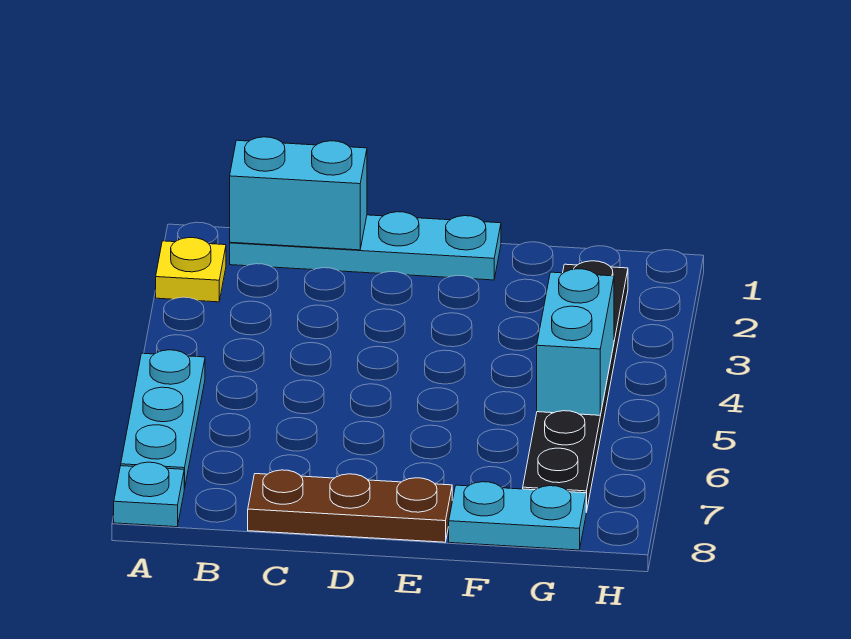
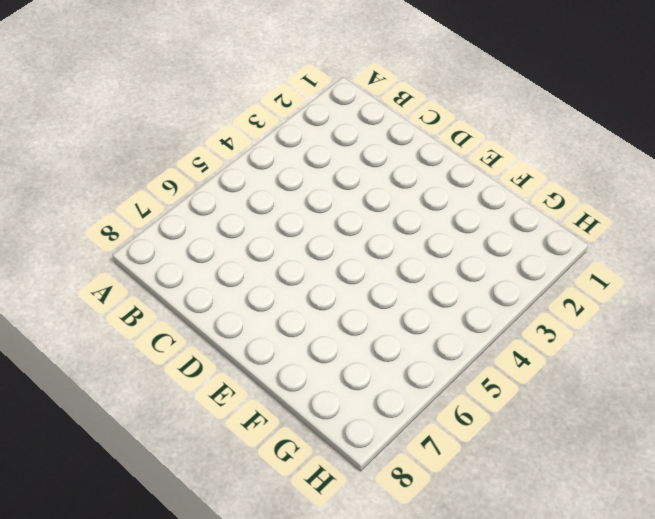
none -> yellow 1x1 plate [156,238,226,302]
none -> cyan 1x3 plate [121,350,205,489]

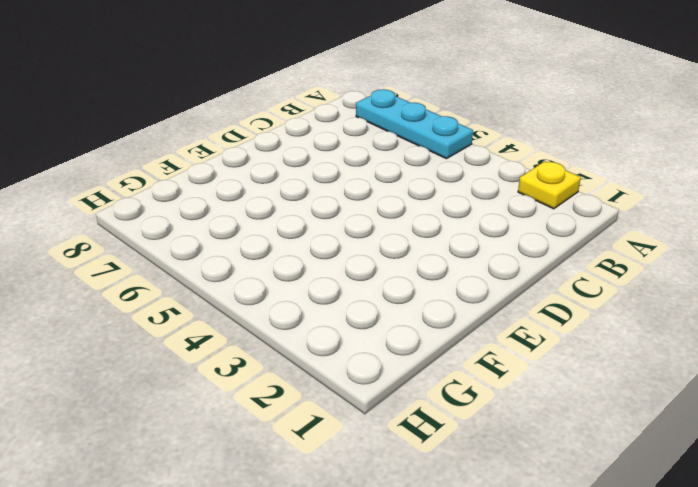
none -> cyan 1x1 plate [114,462,184,527]
none -> cyan 1x4 plate [230,212,501,280]

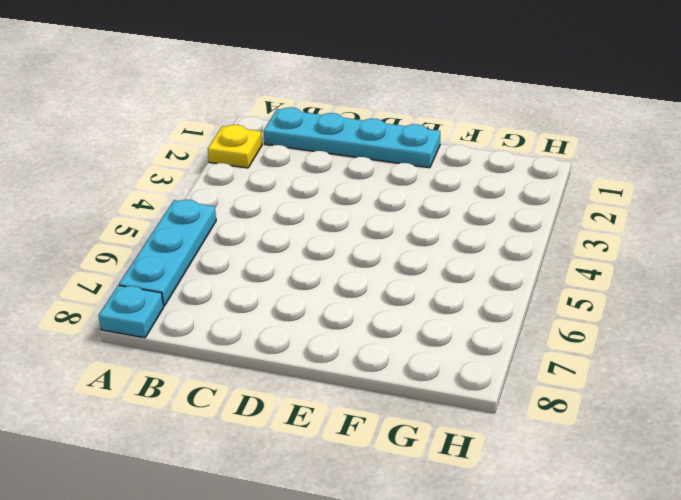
none -> brown 1x3 plate [248,470,452,542]
none -> cyan 1x2 plate [449,482,586,550]

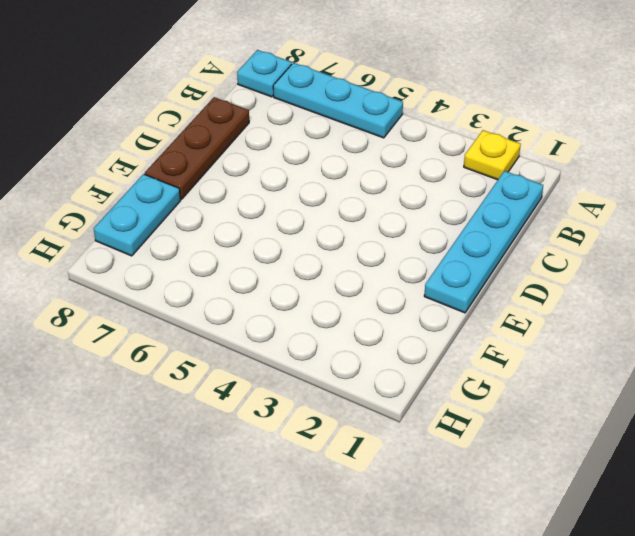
none -> black 1x6 plate [523,261,628,512]
none -> cyan 1x2 brick [230,137,367,250]

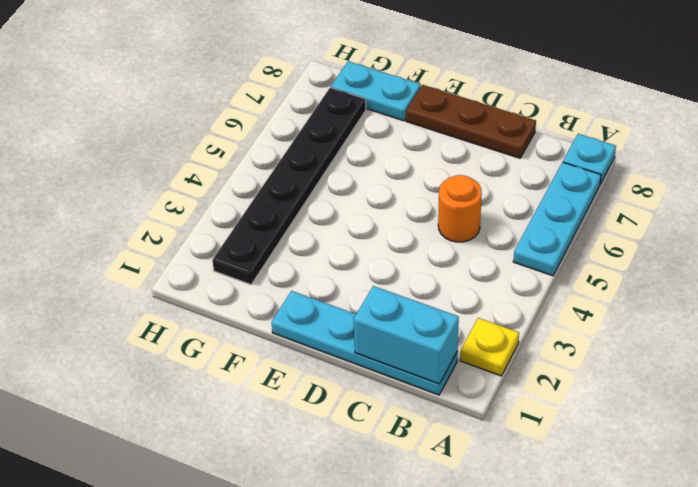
orange 1x1 round brick [438,175,482,242] -> none
none -> cyan 1x2 brick [537,269,614,415]

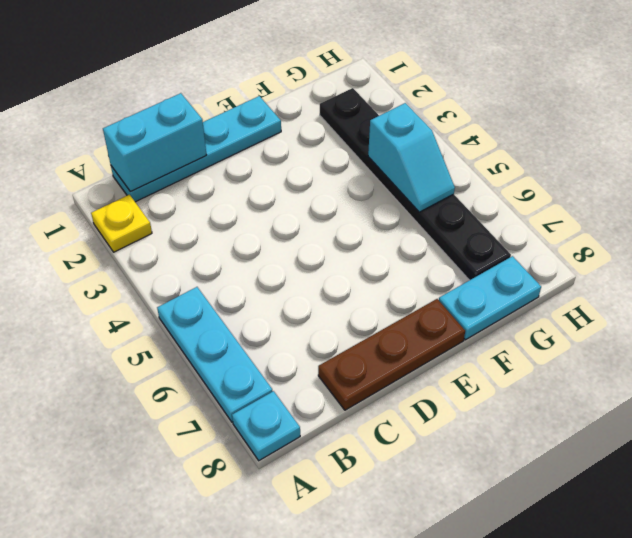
cyan 1x2 slope [368,103,455,212] -> cyan 1x2 brick [537,269,614,415]

